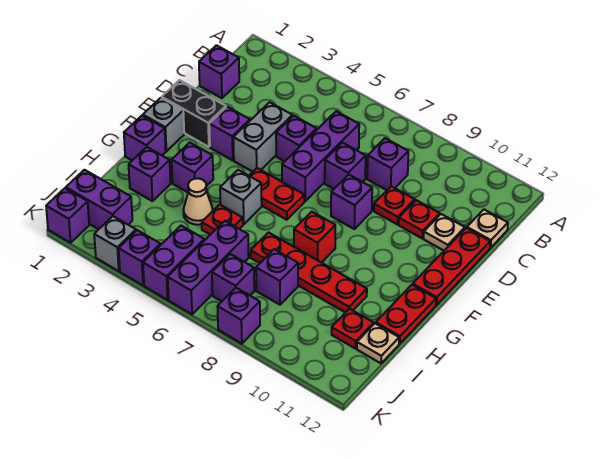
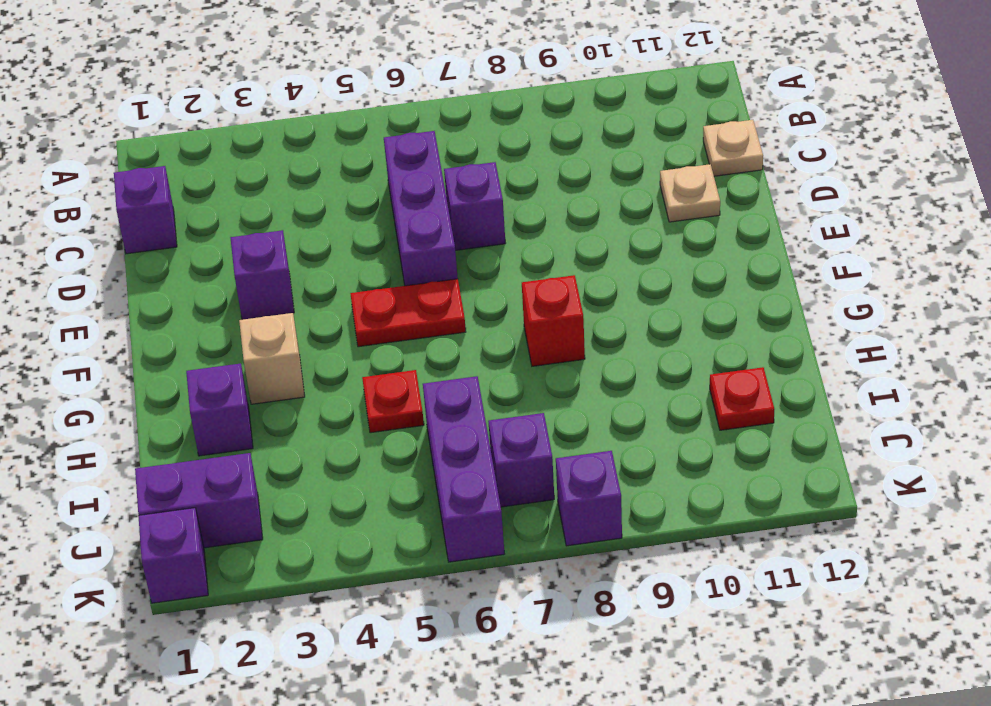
tan 1x1 brick [239,313,305,404] -> purple 1x1 brick [172,142,213,192]
none -> purple 1x1 brick [367,138,408,190]
none -> grey 1x2 brick [233,102,292,172]
none -> purple 1x1 brick [276,116,317,161]
none -> red 1x1 plate [374,186,415,224]

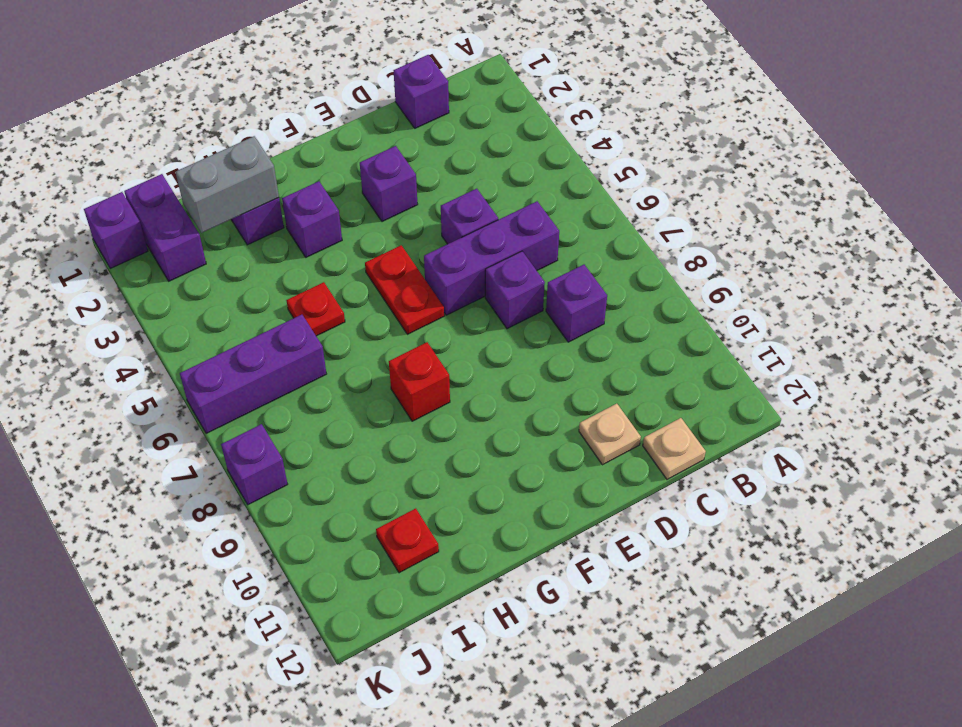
grey 1x2 brick [176,136,279,233] -> grey 1x2 brick moved to [233,102,292,172]
none -> red 1x1 plate [374,186,415,224]
none -> red 1x1 plate [399,200,440,238]
none -> red 1x3 plate [413,228,490,305]
none -> black 1x2 brick [162,80,226,147]

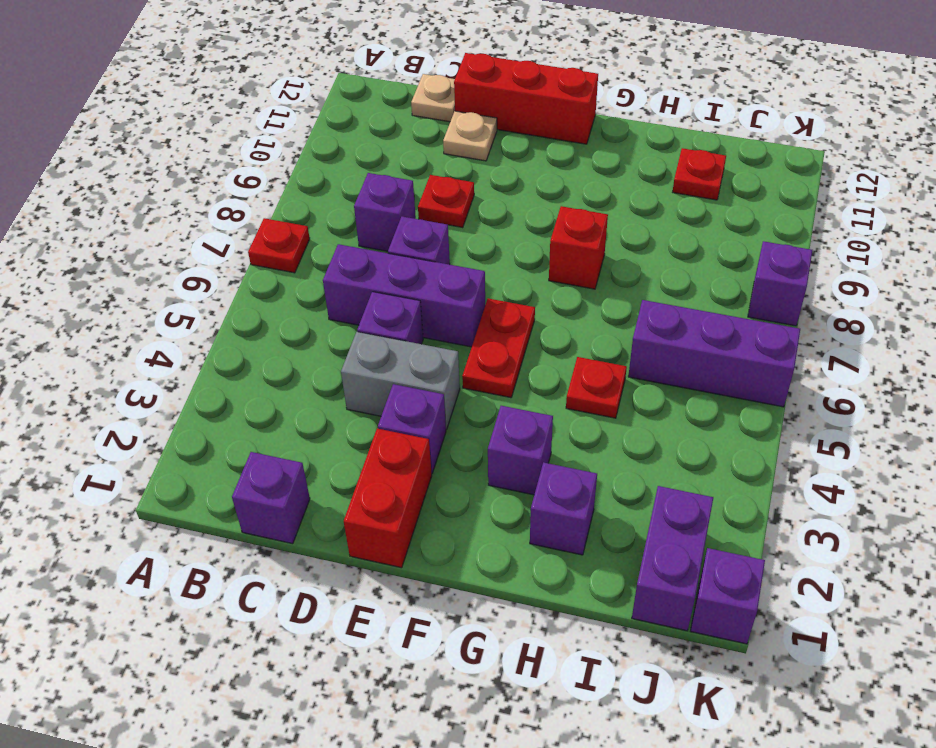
red 1x1 plate [248,218,310,273] -> red 1x1 plate moved to [399,200,440,238]
red 1x3 brick [454,53,598,144] -> red 1x3 plate [413,228,490,305]
red 1x2 brick [344,428,432,568] -> black 1x2 brick [162,80,226,147]
none -> purple 1x1 brick [331,175,372,229]
none -> grey 1x1 brick [143,98,184,151]
none -> purple 1x1 brick [124,116,166,160]
none -> grey 1x1 brick [220,170,262,224]

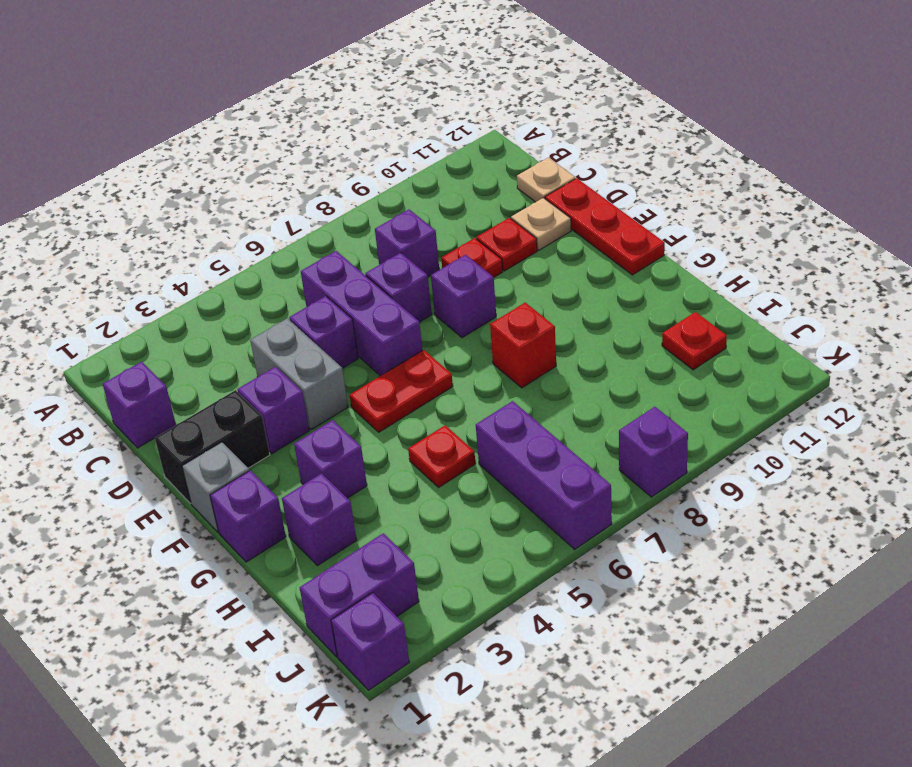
none -> grey 1x1 brick [220,170,262,224]
none -> red 1x2 plate [376,285,436,344]
none -> tan 1x1 cone [183,178,213,225]
none -> red 1x4 plate [251,233,367,313]

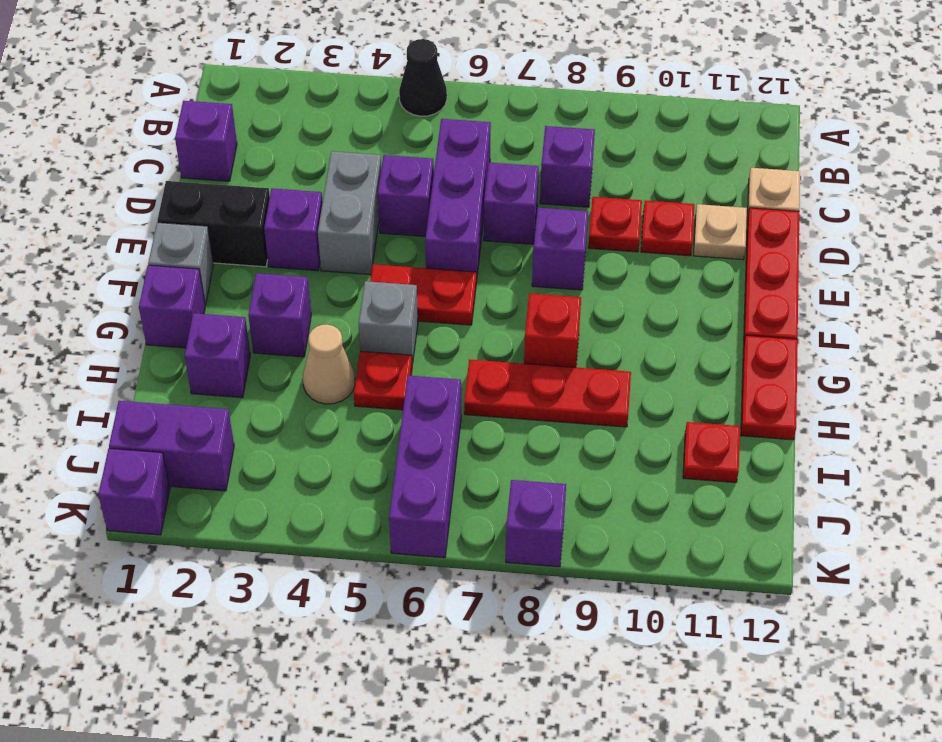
black 1x1 cone [399,39,447,116] -> none
red 1x3 plate [464,359,631,427] -> red 1x4 plate [251,233,367,313]
none -> purple 1x1 brick [256,249,298,305]
none -> tan 1x1 plate [357,323,399,363]
none -> purple 1x2 brick [143,226,204,300]
none -> purple 1x1 brick [212,254,254,301]

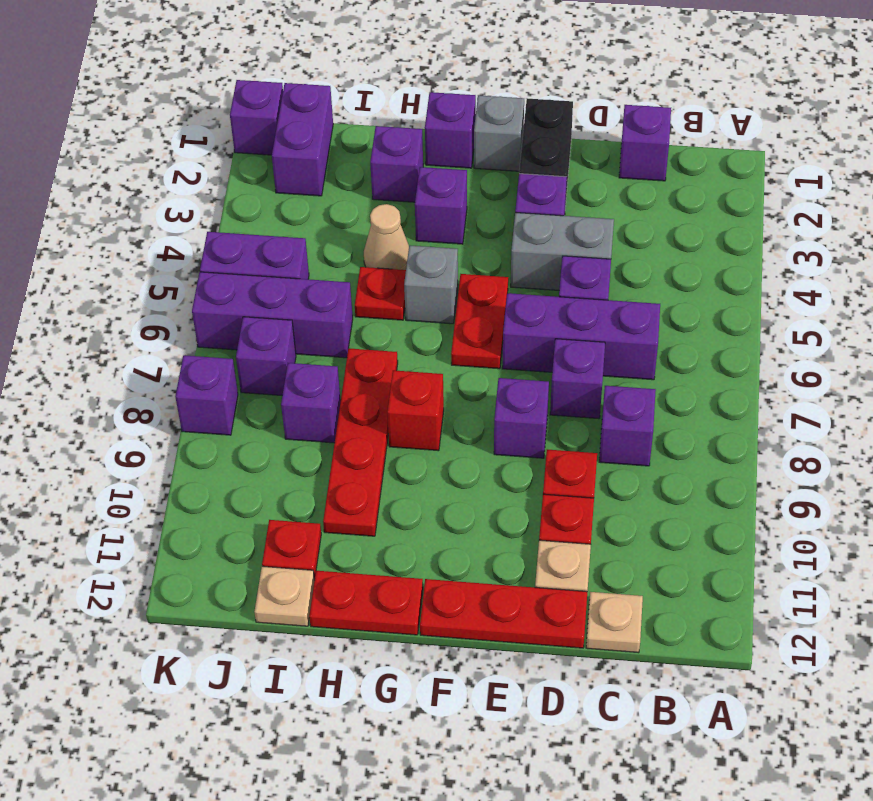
none -> grey 1x1 brick [94,216,136,271]
none -> purple 1x1 brick [119,230,160,285]

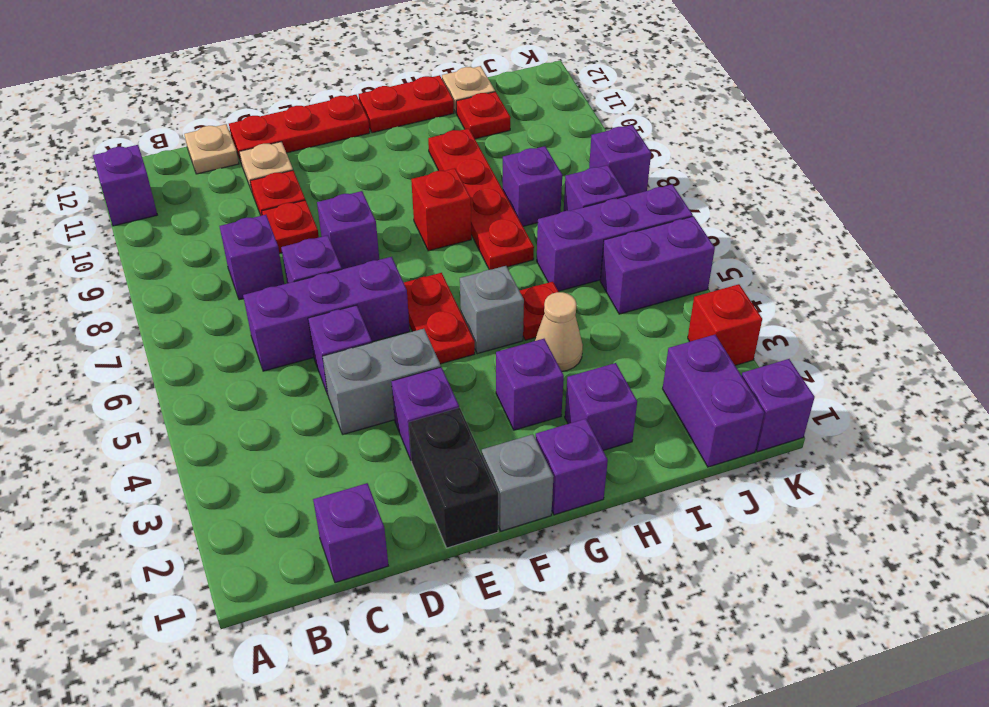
purple 1x1 brick [93,145,157,226] -> purple 1x1 brick moved to [119,230,160,285]
red 1x1 brick [688,284,762,365] -> grey 1x1 brick [94,216,136,271]

